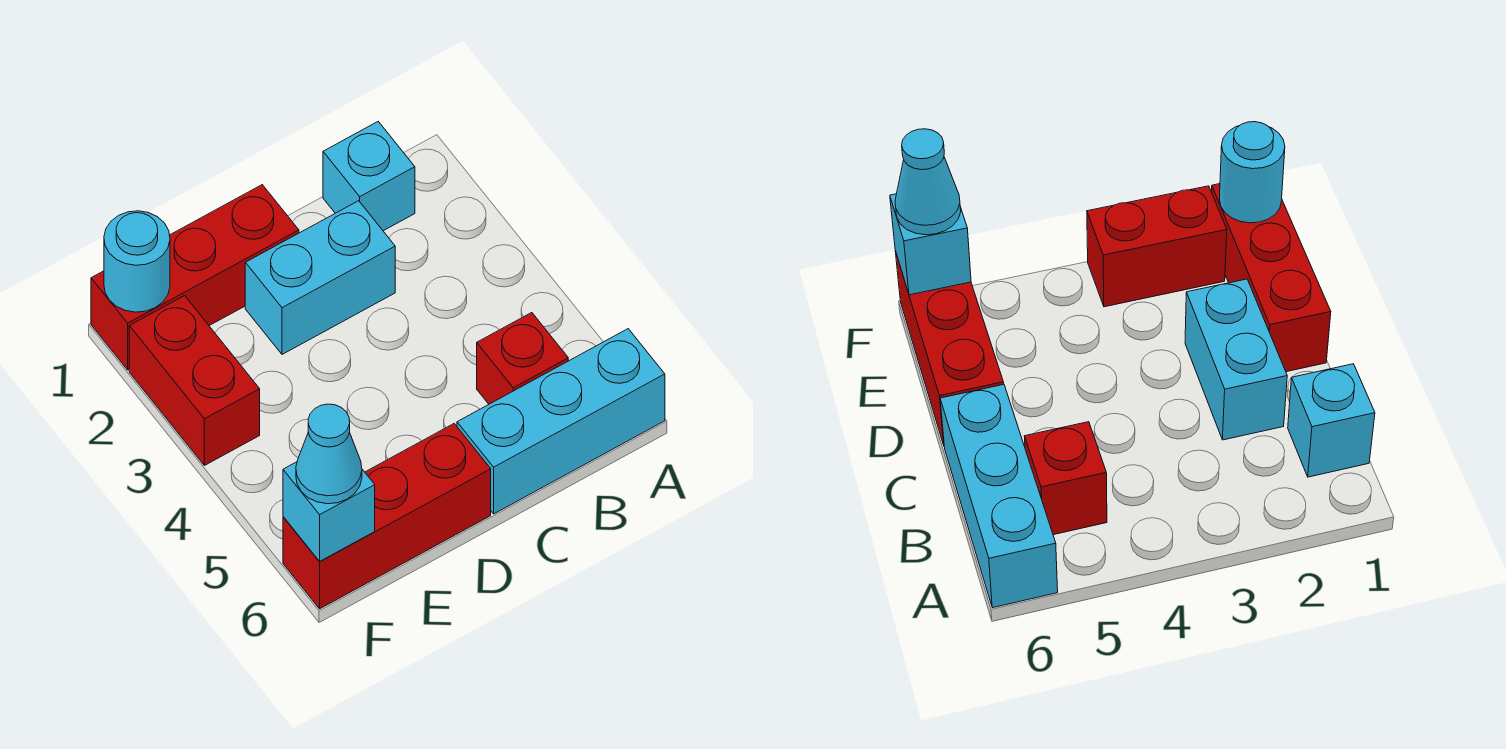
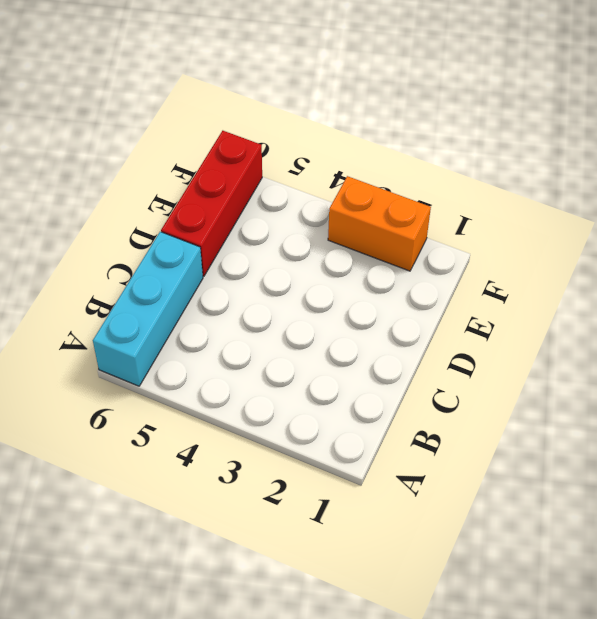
orange 1x2 brick [328,176,431,271] -> red 1x2 brick [129,296,260,465]
none -> cyan 1x1 brick [323,122,415,231]
none -> red 1x1 brick [477,313,568,404]

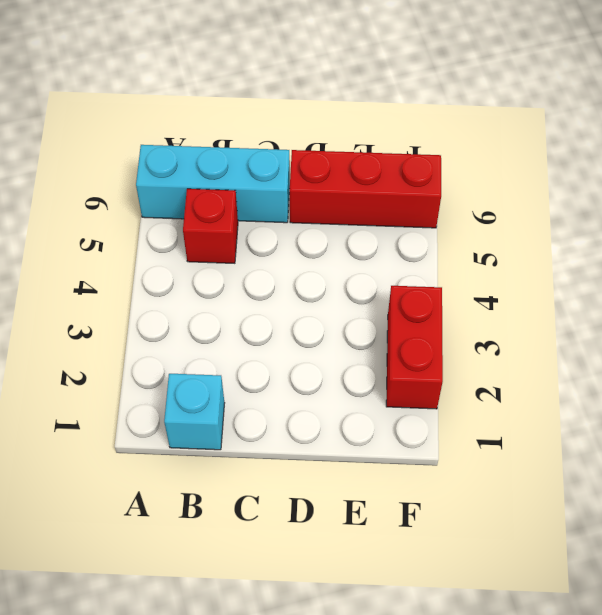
none -> cyan 1x2 brick [245,201,395,354]
none -> red 1x3 brick [91,185,299,370]

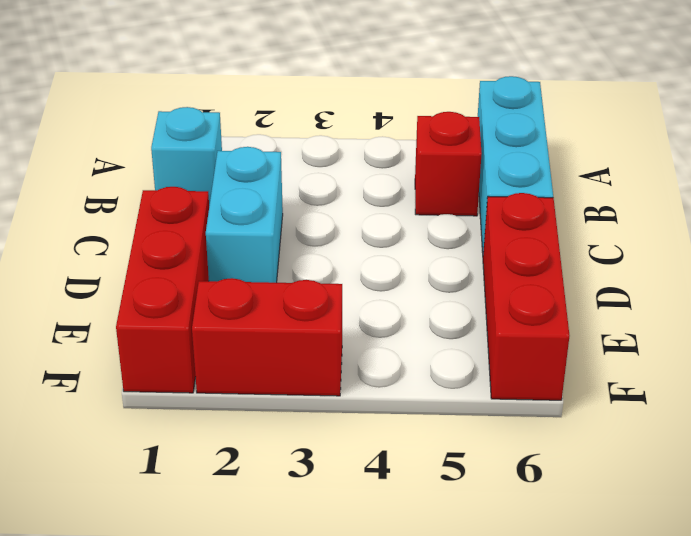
none -> cyan 1x1 round brick [104,211,170,312]
none -> cyan 1x1 brick [283,462,375,561]

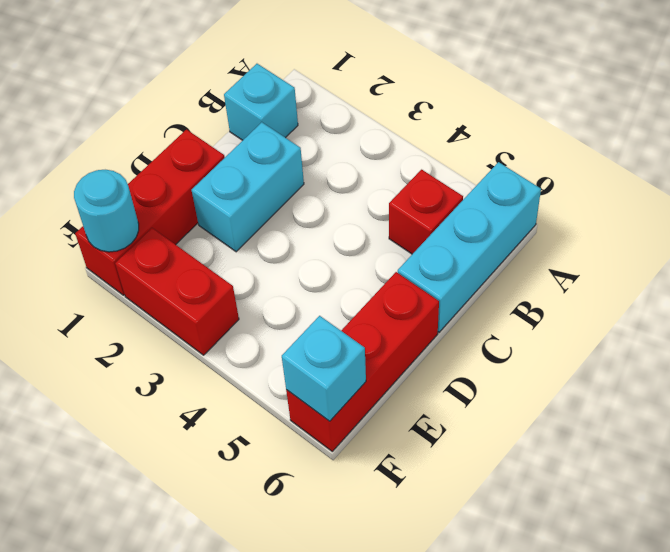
none -> cyan 1x1 cone [296,404,362,504]

